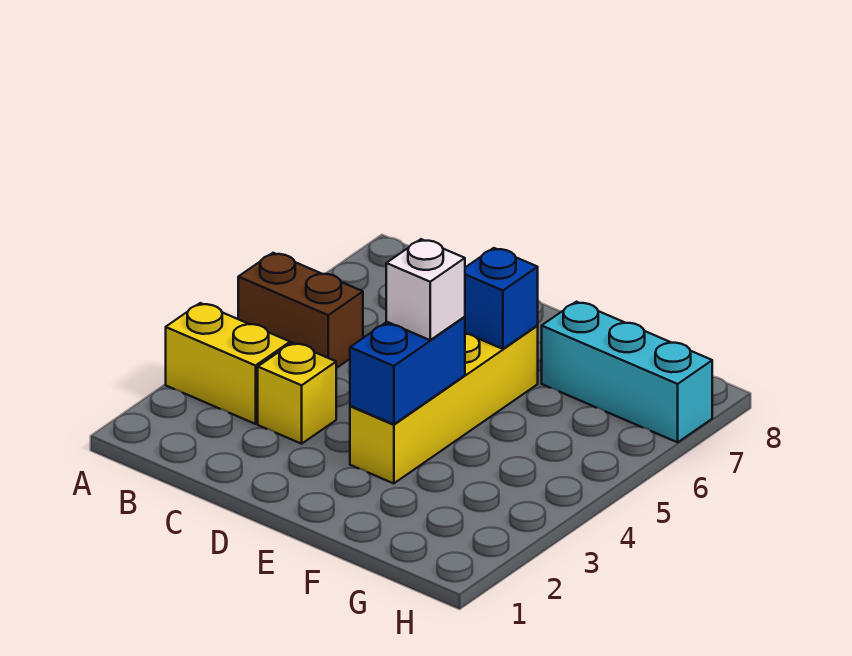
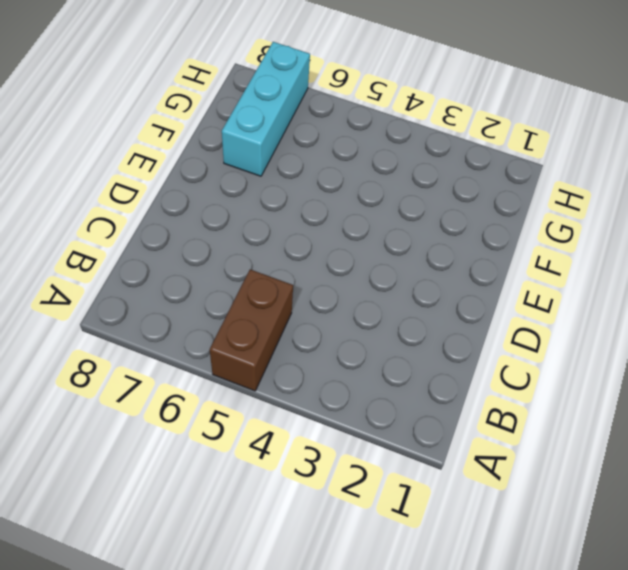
none -> yellow 1x2 brick [166,303,290,424]
none -> yellow 1x1 brick [258,343,336,444]

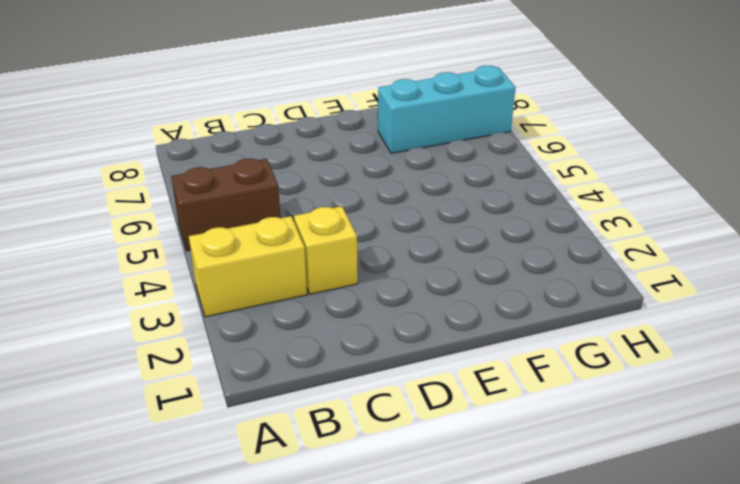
none -> yellow 1x4 brick [350,326,538,483]
none -> blue 1x2 brick [350,317,465,424]

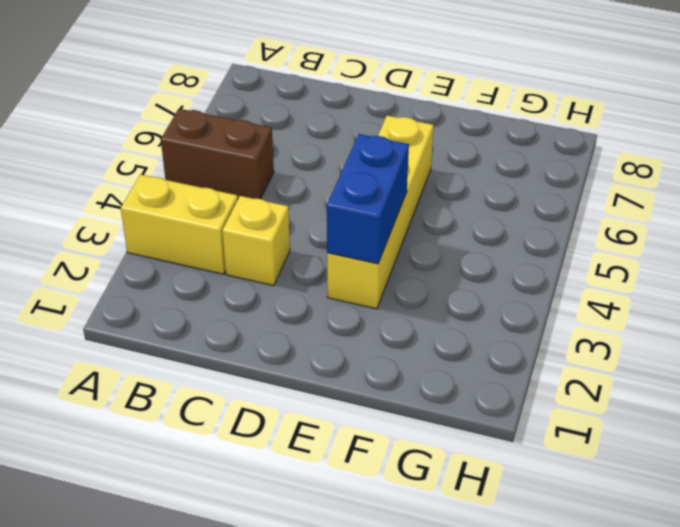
none -> cyan 1x3 brick [542,302,712,442]
none -> blue 1x1 brick [465,248,538,349]

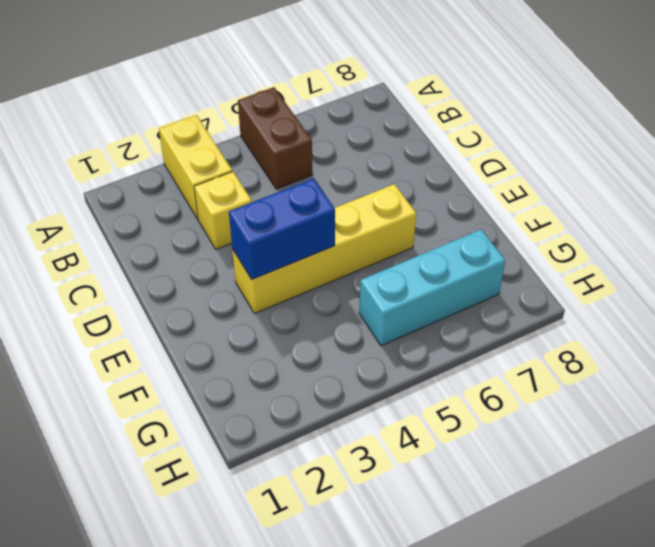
cyan 1x3 brick [359,230,505,346] -> cyan 1x3 brick turned to [542,302,712,442]
none -> blue 1x1 brick [465,248,538,349]
none -> white 1x1 brick [386,239,465,340]

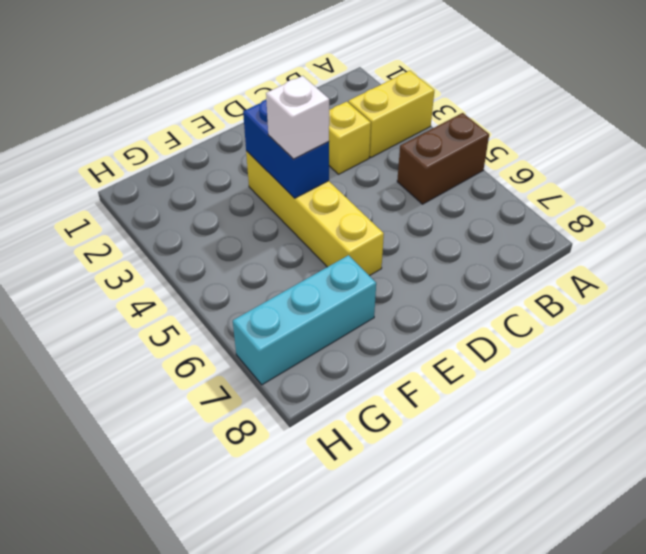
none -> blue 1x1 brick [465,248,538,349]

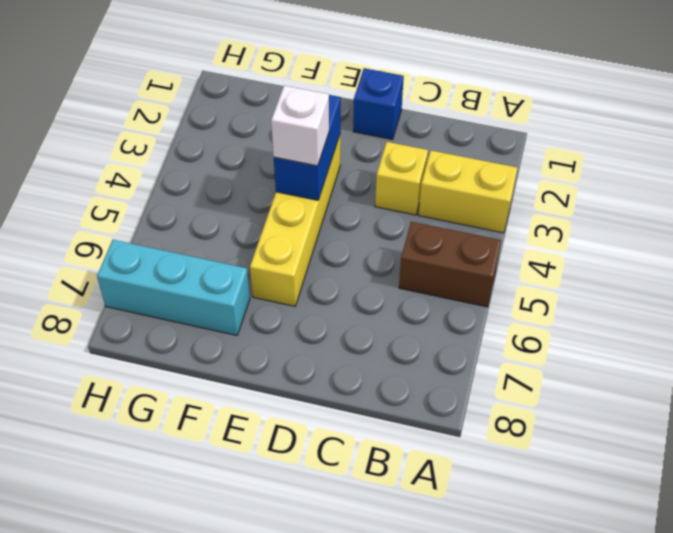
blue 1x1 brick [353,68,404,140] -> blue 1x1 brick moved to [465,248,538,349]

